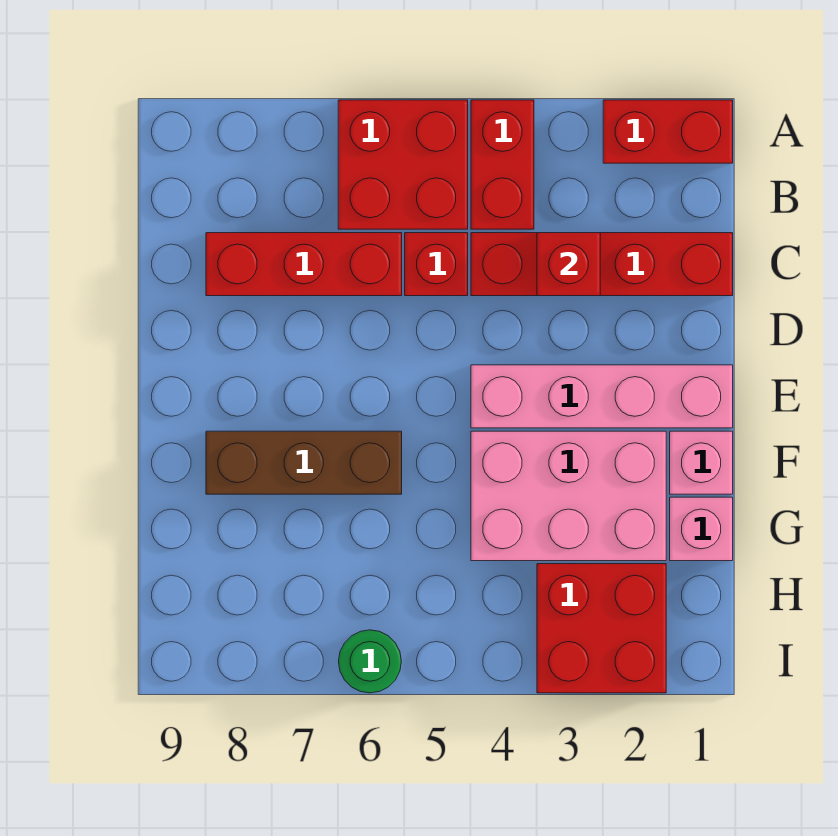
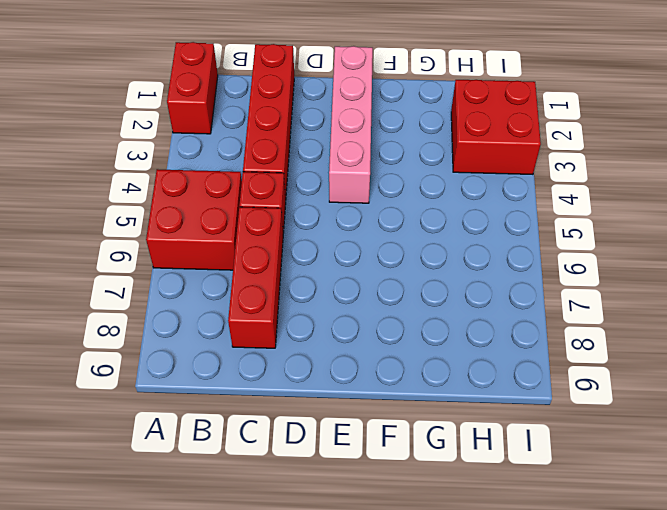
none -> red 1x2 brick [471,100,534,229]
none -> pink 1x1 brick [670,431,733,494]
none -> pink 2x3 brick [471,431,666,561]

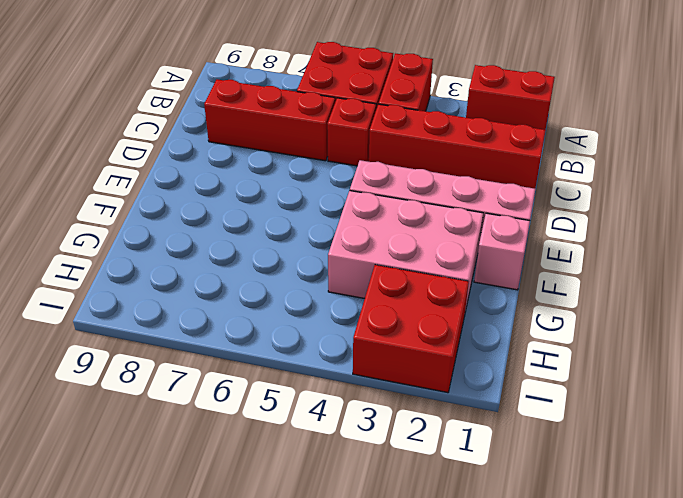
none -> brown 1x3 brick [206,431,402,494]
none -> pink 1x1 brick [670,497,733,561]
none -> green 1x1 round brick [339,630,401,693]

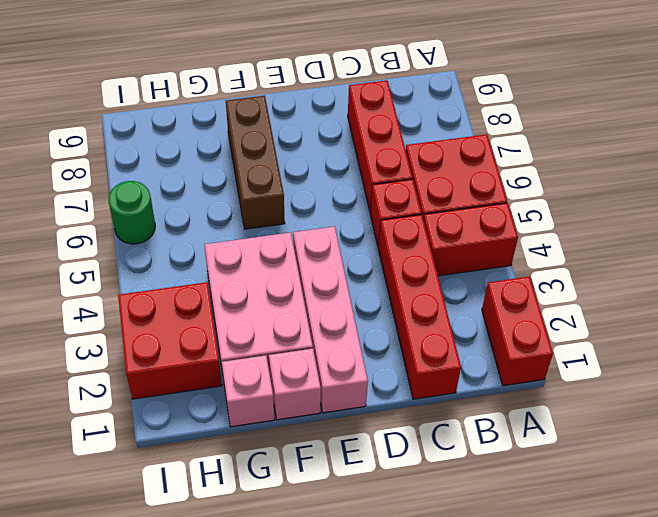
none -> red 1x1 brick [537,233,600,296]

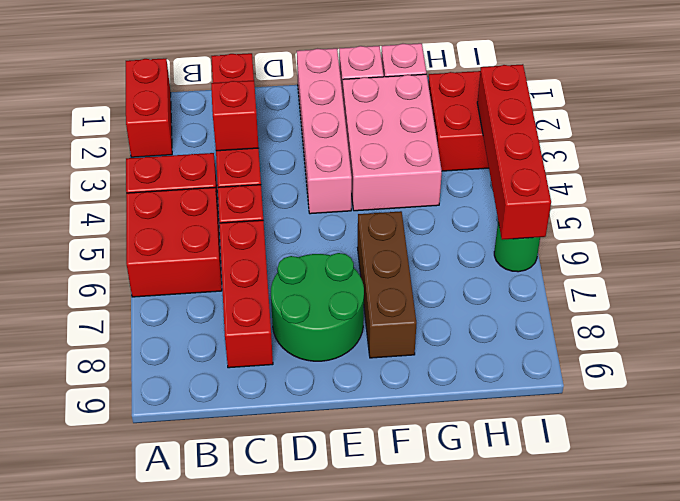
green 2x2 round brick [271,253,364,361] -> none
red 1x4 brick [477,64,551,240] -> none

